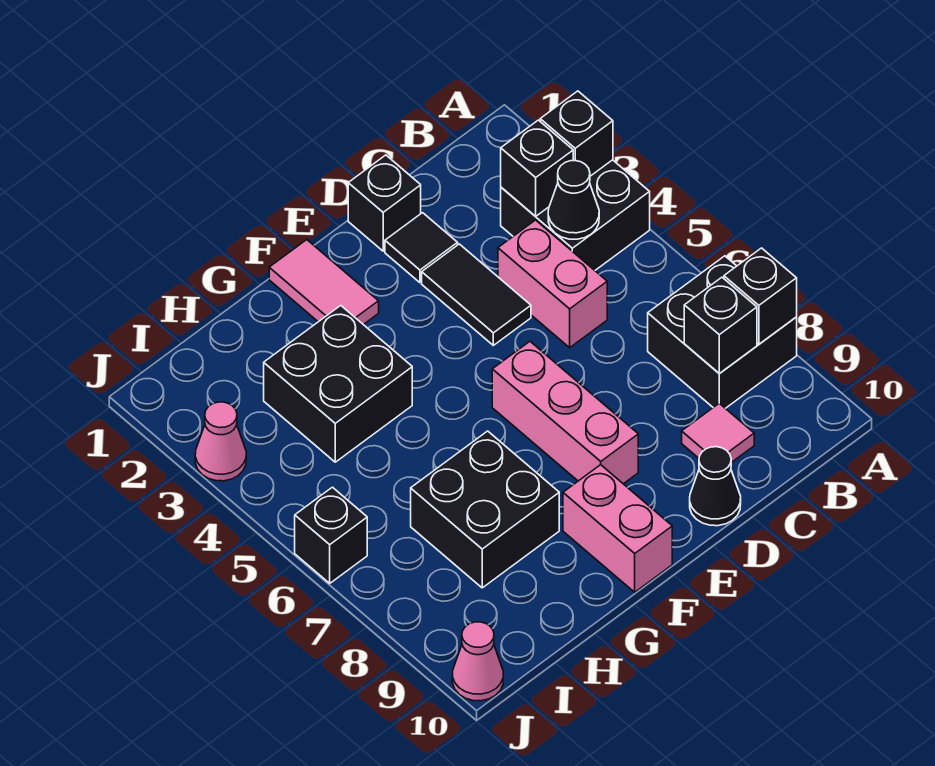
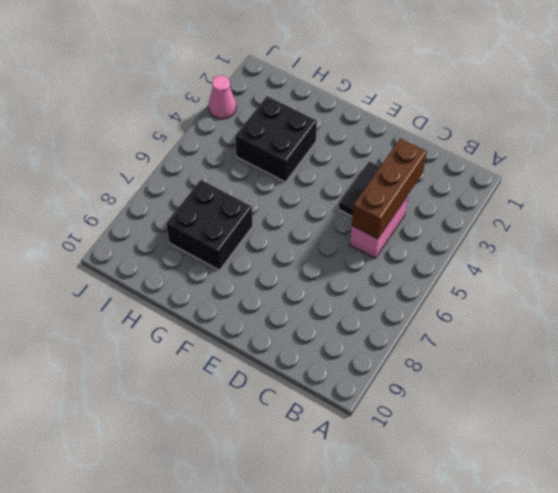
brown 1x3 brick [352,139,427,239] -> none
none -> black 2x2 brick [501,160,650,270]
none -> black 2x2 brick [648,256,797,408]
none -> pink 1x1 tile [682,403,754,463]

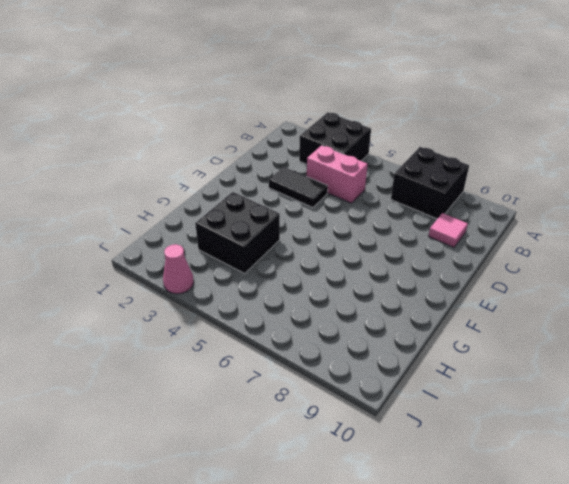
none -> black 1x1 brick [348,155,421,251]
none -> black 1x1 tile [385,213,458,283]
none -> black 1x1 cone [690,447,741,526]

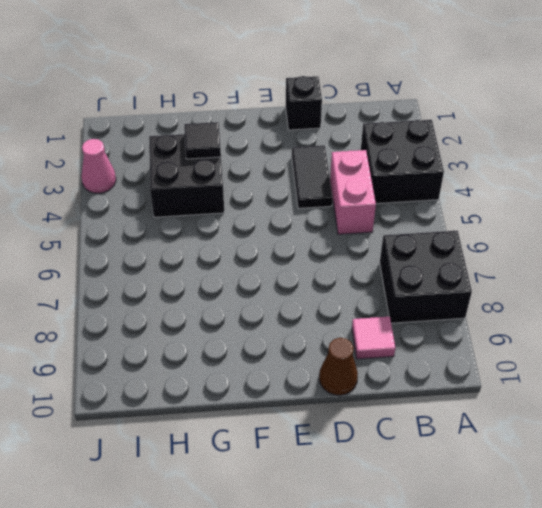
brown 1x1 cone [319,338,358,395] -> black 1x1 cone [690,447,741,526]
black 1x1 tile [184,122,221,159] -> black 1x1 tile moved to [385,213,458,283]
none -> pink 1x3 brick [492,342,638,484]
none -> pink 1x2 tile [269,240,379,325]
none -> pink 1x2 brick [563,465,672,592]

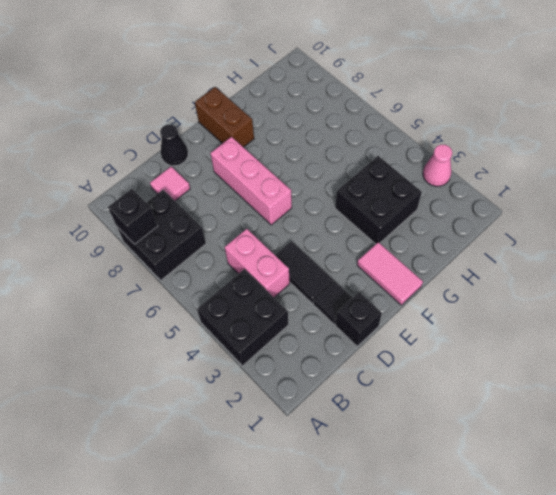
brown 1x2 brick [195,87,254,147] -> pink 1x2 brick [563,465,672,592]
none -> black 2x2 brick [411,431,559,588]
none -> black 1x1 brick [295,487,367,583]
none -> pink 1x1 cone [452,622,503,701]

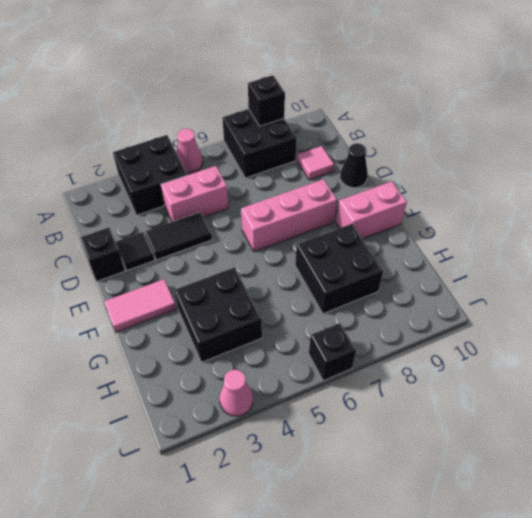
pink 1x1 cone [177,129,203,173] -> pink 1x1 cone moved to [452,622,503,701]
none -> black 1x1 brick [540,91,613,176]
none -> black 1x1 brick [501,120,573,216]
none -> black 1x1 cone [548,161,599,239]

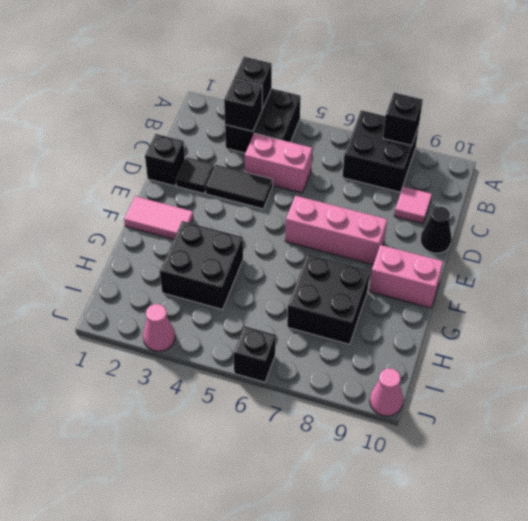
none -> black 1x1 cone [548,161,599,239]
none -> black 1x1 brick [684,277,757,374]

